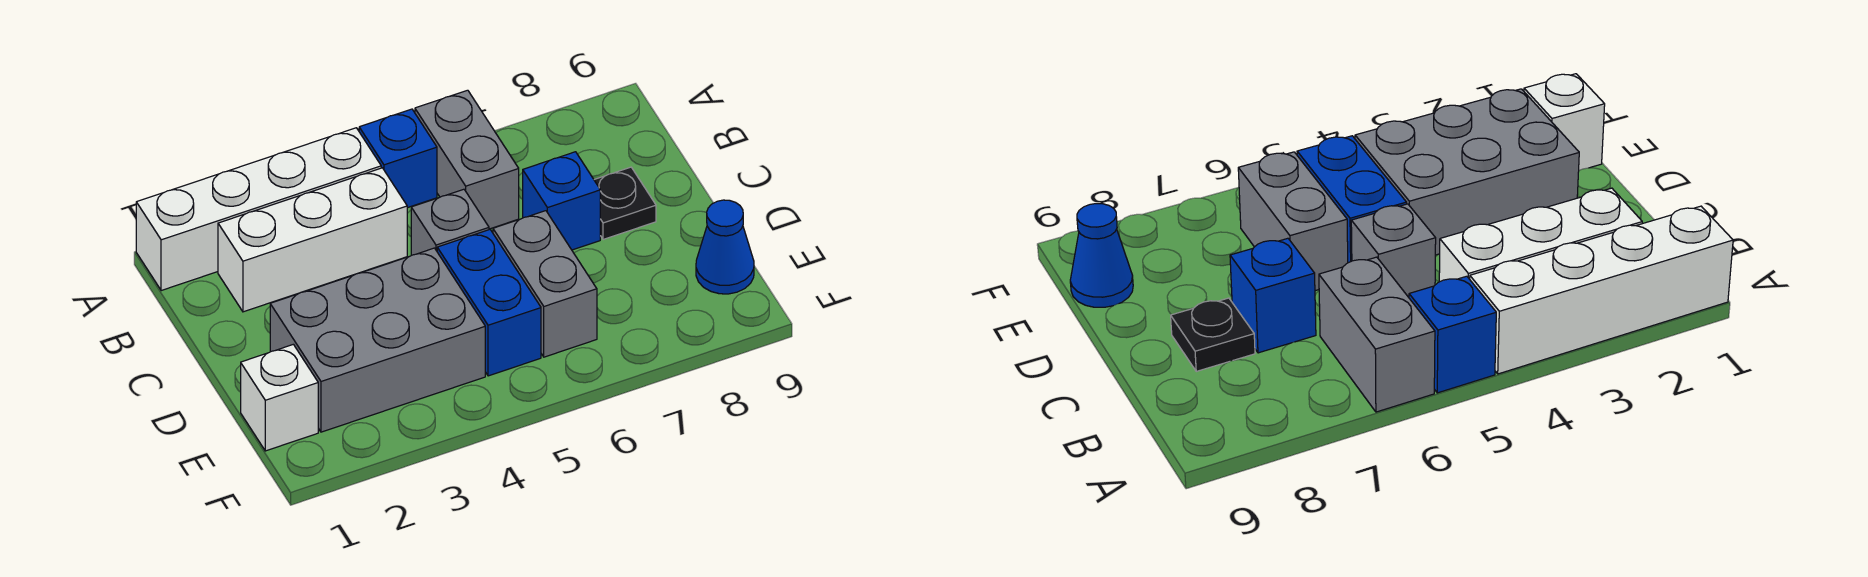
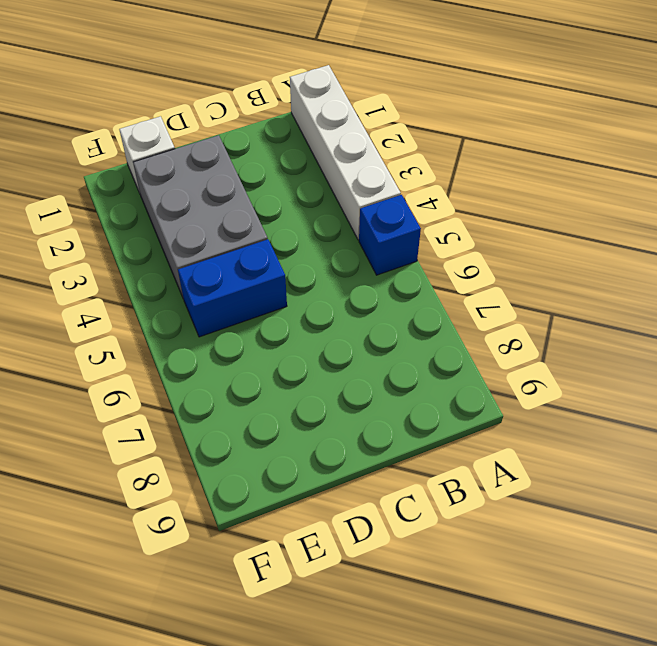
none -> grey 1x2 brick [415,90,519,229]
none -> white 1x3 brick [218,168,407,312]
none -> grey 1x1 brick [411,189,489,255]

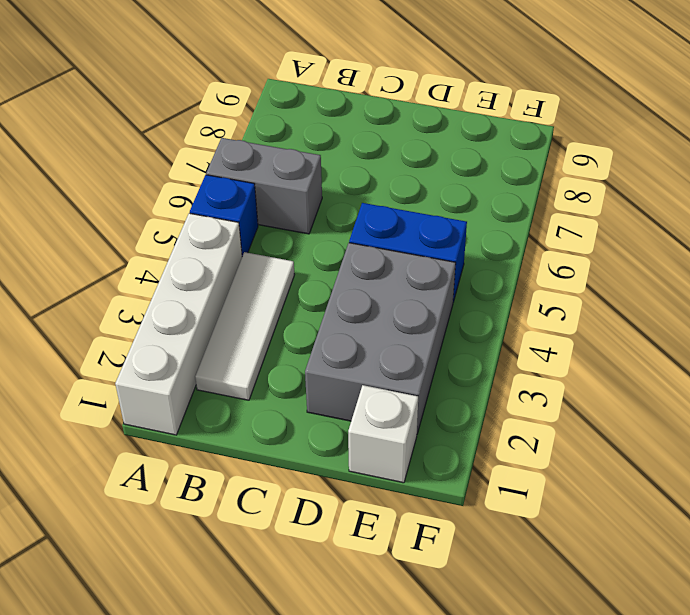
white 1x3 tile [195,252,295,400] -> white 1x3 brick [218,168,407,312]
none -> grey 1x1 brick [411,189,489,255]
none -> blue 1x1 brick [523,152,600,250]
none -> black 1x1 plate [594,167,656,240]

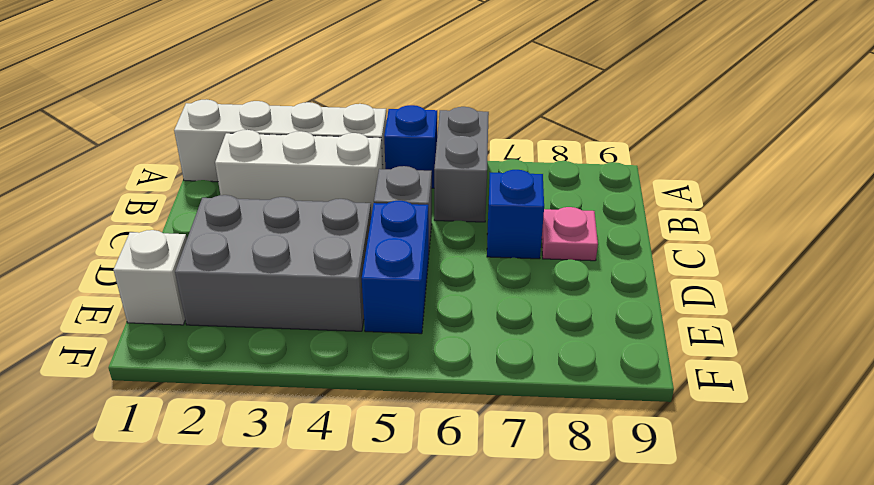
pink 1x1 plate [542,207,598,261] -> black 1x1 plate [594,167,656,240]
none -> grey 1x2 brick [493,211,597,357]
none -> blue 1x1 cone [696,200,754,294]

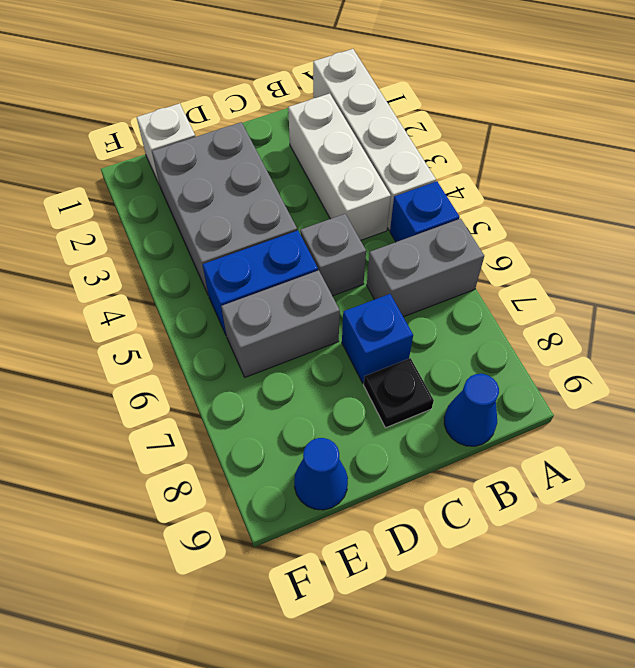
blue 1x1 cone [444,374,499,446] -> none

